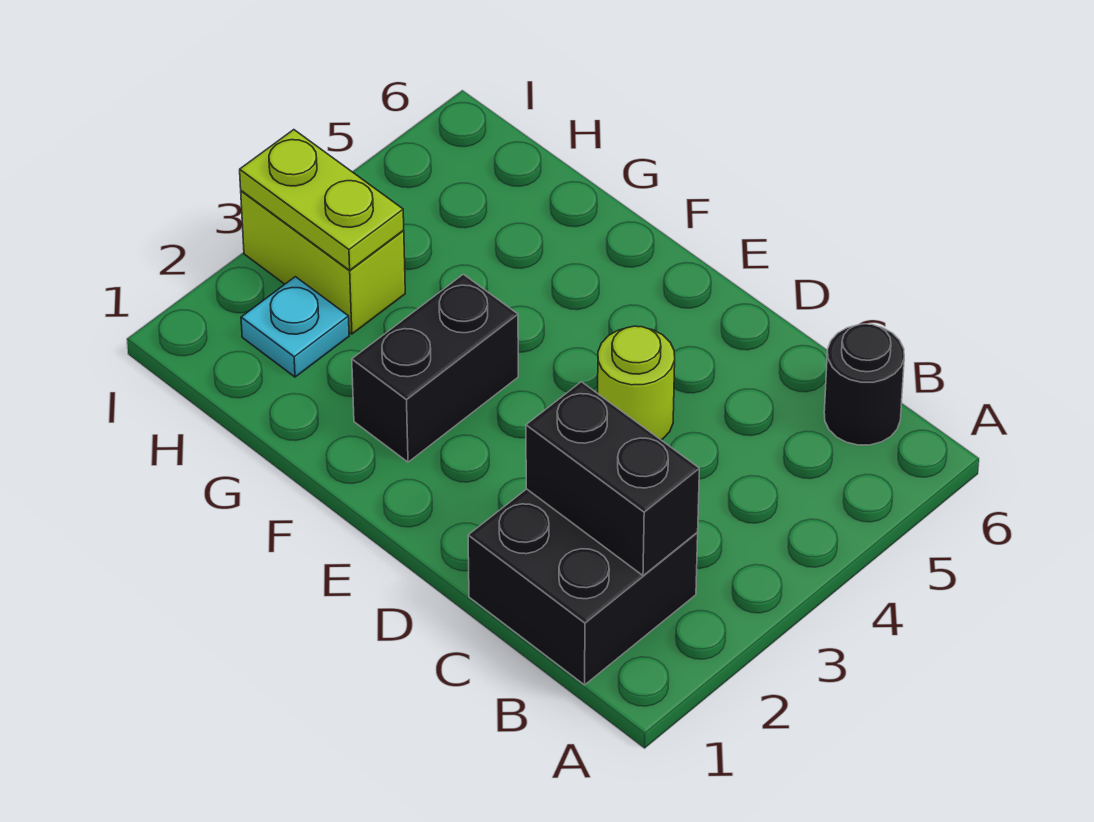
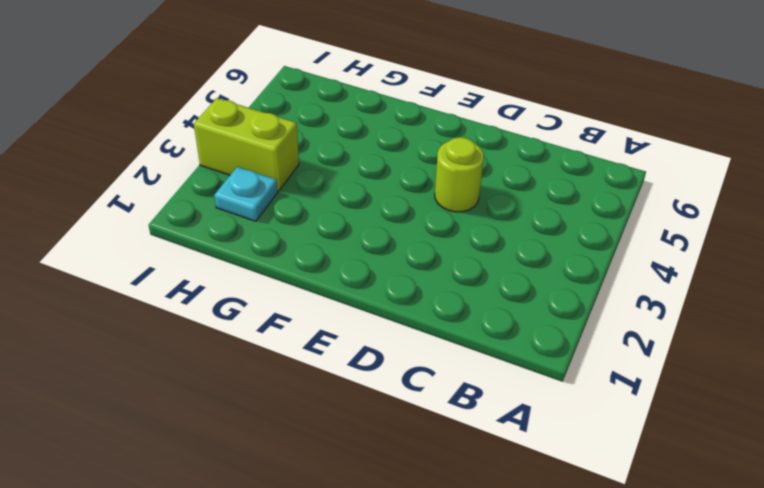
none -> black 2x2 brick [468,489,698,685]
none -> black 1x1 round brick [824,324,904,445]

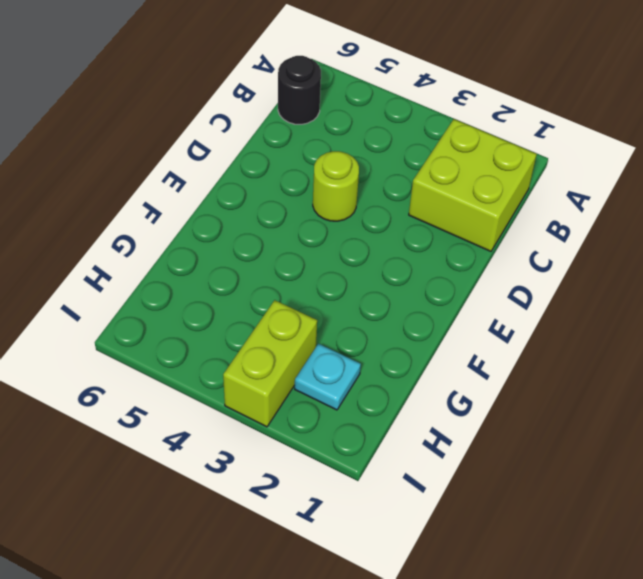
lime 2x2 brick [409,119,537,251] -> black 2x2 brick [468,489,698,685]
none -> black 1x2 brick [352,274,518,462]
none -> black 1x2 brick [526,382,699,576]

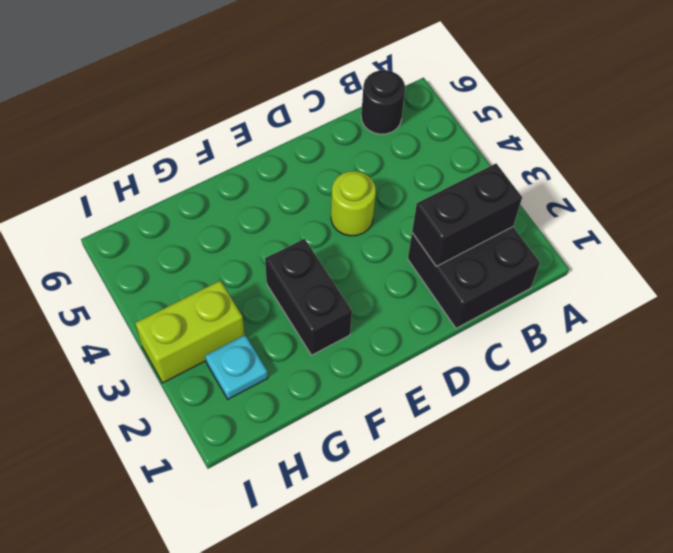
none -> lime 1x2 plate [240,130,404,270]

